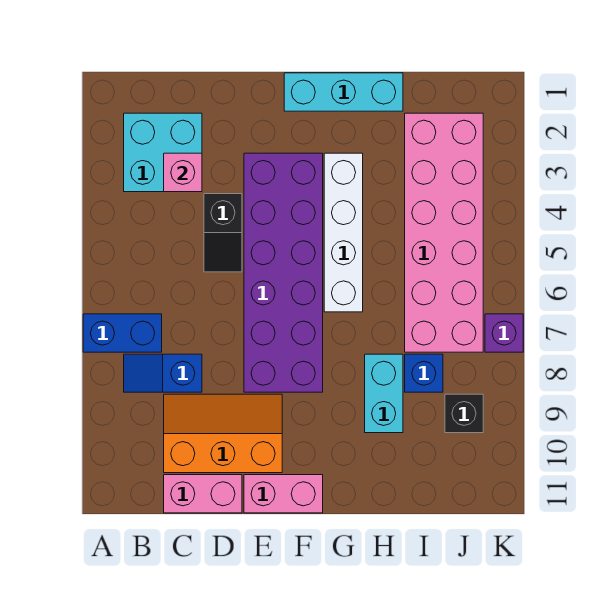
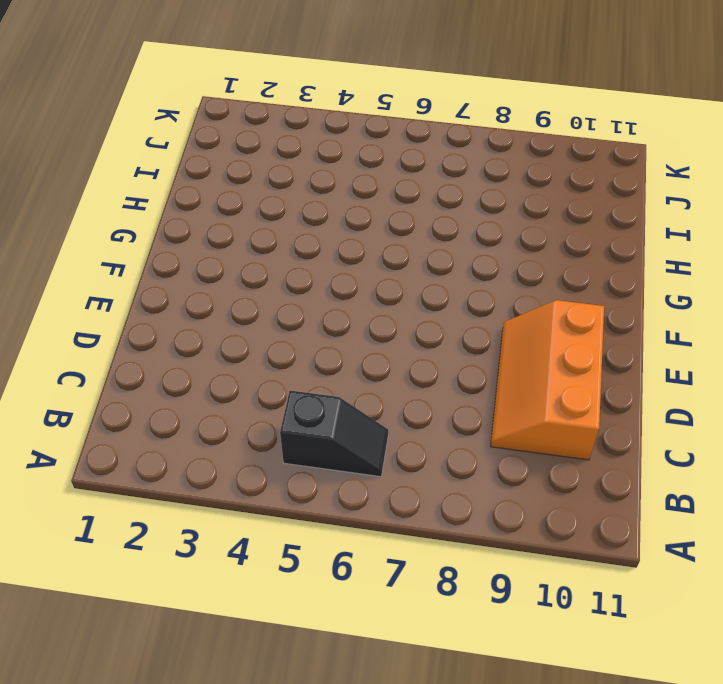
black 1x2 slope [280,391,388,477] -> black 1x2 slope moved to [204,194,242,272]
none -> blue 1x2 brick [83,314,162,352]
none -> cyan 2x2 brick [124,113,202,192]
none -> blue 1x2 slope [124,354,202,392]

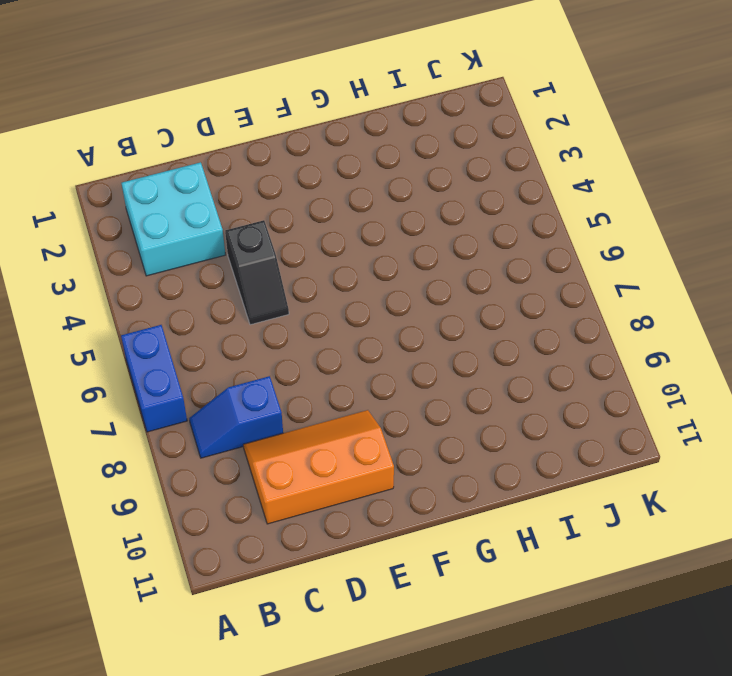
blue 1x2 brick [121,325,187,432] -> blue 1x2 brick turned to [83,314,162,352]
none -> pink 1x2 brick [164,475,242,513]
none -> purple 2x6 brick [244,153,323,392]
none -> pink 1x2 brick [244,475,323,513]

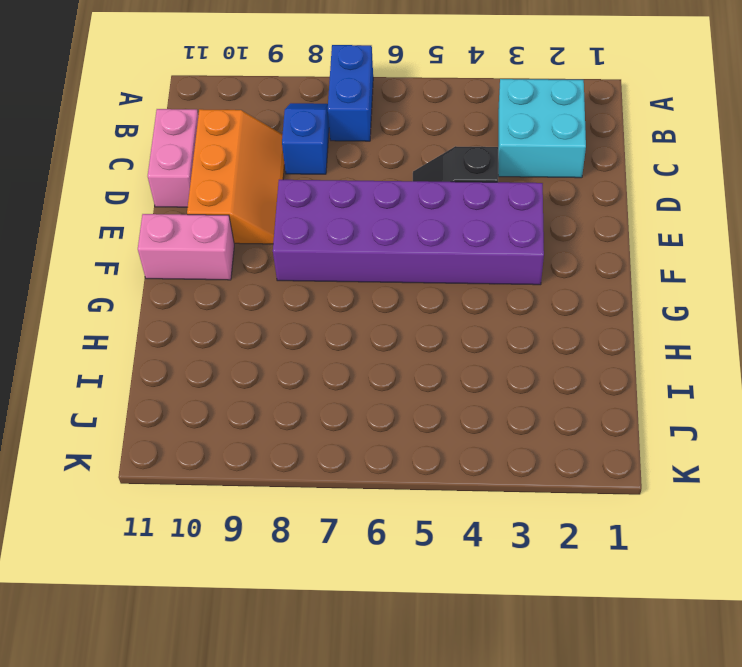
pink 1x2 brick [138,214,234,280] -> pink 1x2 brick turned to [244,475,323,513]
none -> cyan 1x3 brick [284,73,403,111]
none -> white 1x4 brick [324,153,363,312]
none -> cyan 1x2 brick [365,354,403,433]

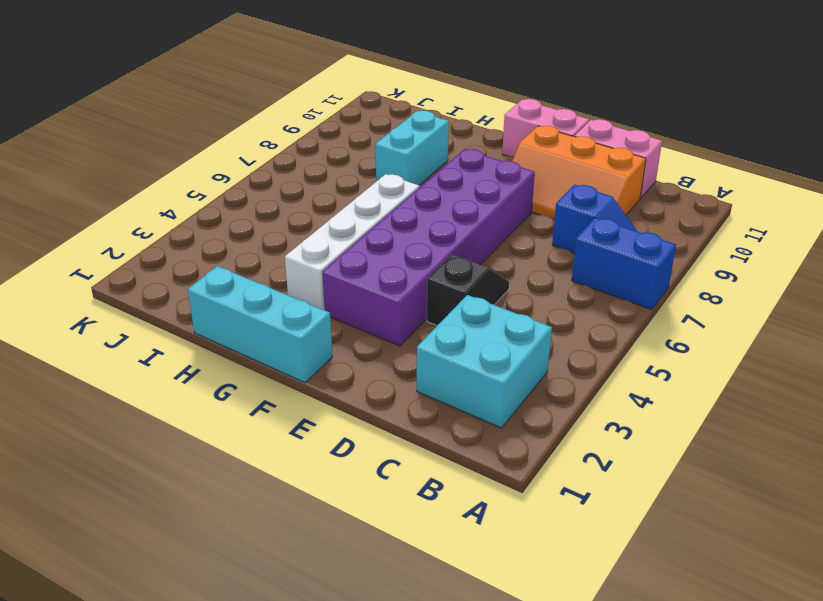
none -> pink 2x6 brick [405,113,483,352]
none -> blue 1x1 brick [405,354,443,392]
none -> black 1x1 brick [445,394,483,433]

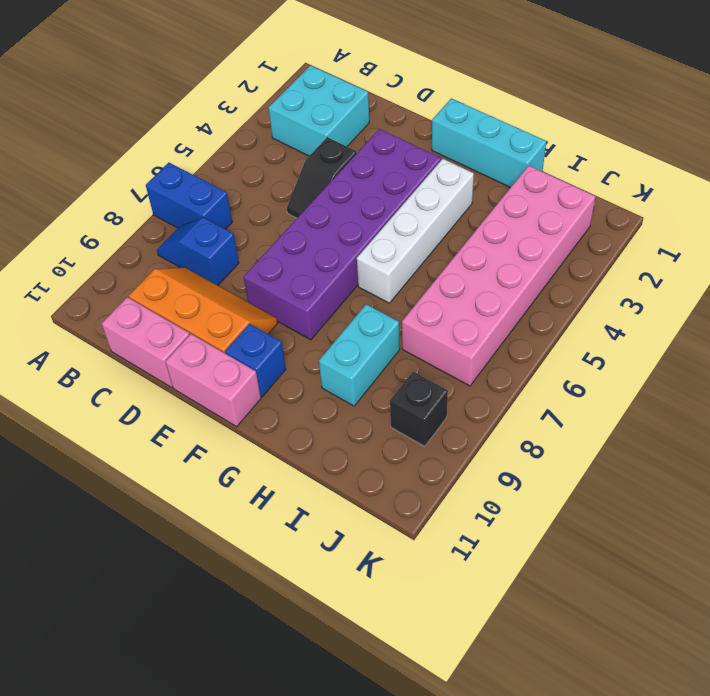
blue 1x1 brick [225,324,286,397] -> blue 1x1 brick moved to [405,354,443,392]
none -> purple 1x1 brick [485,314,523,352]
none -> pink 1x1 brick [164,153,202,192]

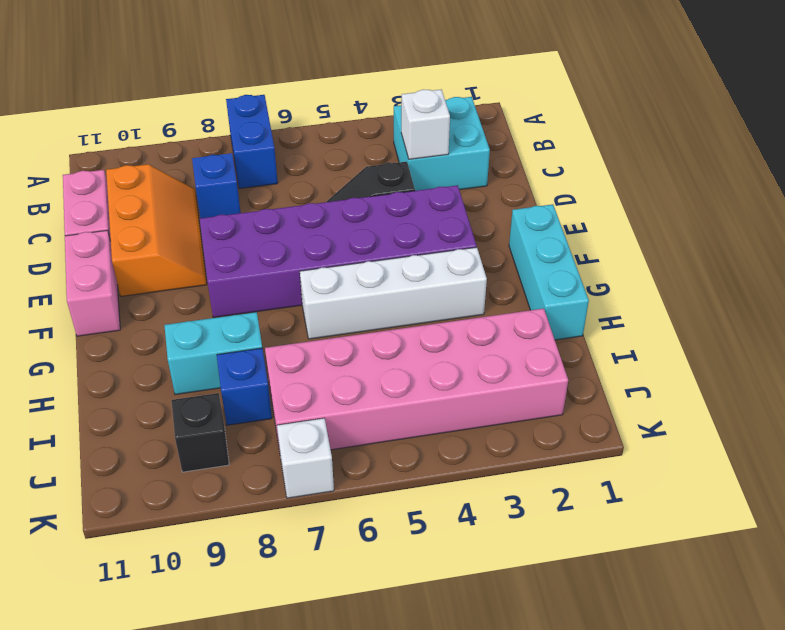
white 1x1 brick [401,90,450,159] -> pink 1x1 brick [164,153,202,192]
white 1x1 brick [277,418,334,498] -> purple 1x1 brick [485,314,523,352]

